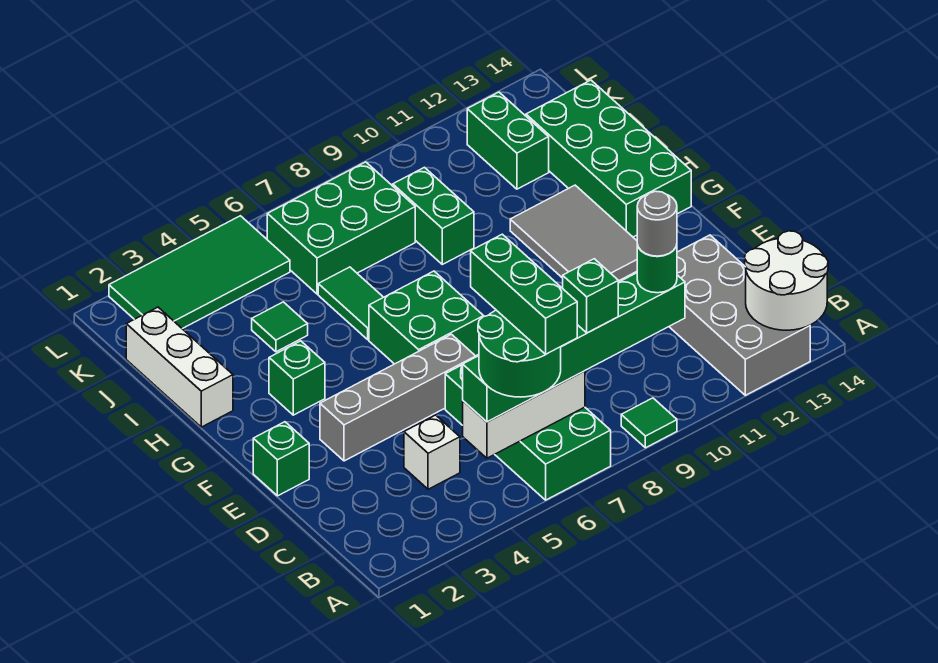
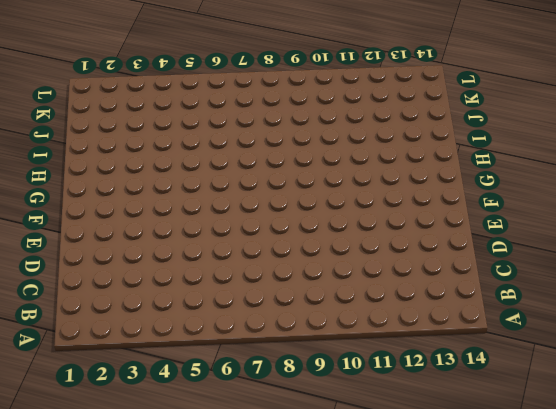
none -> green 2x4 brick [445,365,611,500]
none -> green 1x1 tile [621,398,677,448]
none -> grey 2x4 brick [669,235,810,395]

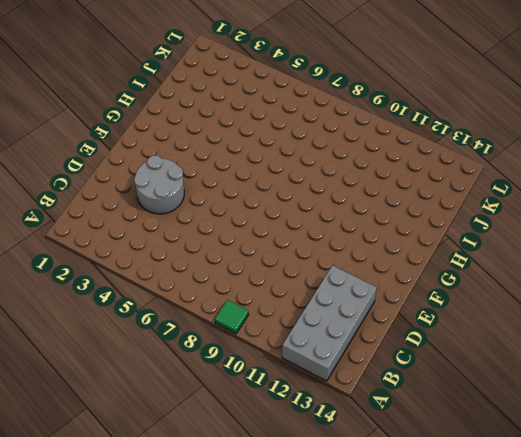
grey 2x2 round brick [134,155,184,214] -> grey 1x4 brick [320,334,476,461]
none -> green 2x4 brick [445,365,611,500]
none -> white 1x1 brick [404,415,460,489]
none -> green 1x1 brick [253,422,309,496]

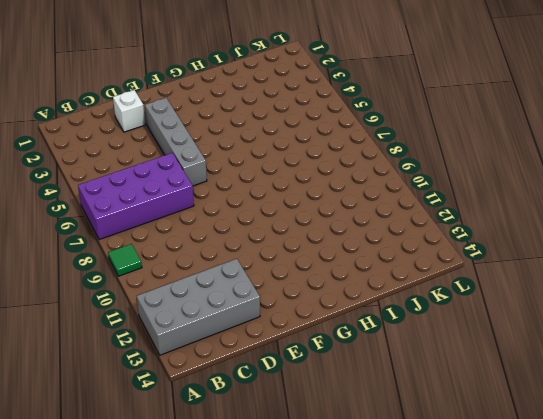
purple 2x4 brick [78,153,194,240] -> green 2x4 brick [445,365,611,500]
white 1x1 brick [113,90,145,132] -> white 1x1 brick moved to [404,415,460,489]
none -> green 1x1 brick [253,422,309,496]
none -> green 2x2 brick [369,271,484,364]
none -> grey 2x3 tile [510,185,637,281]

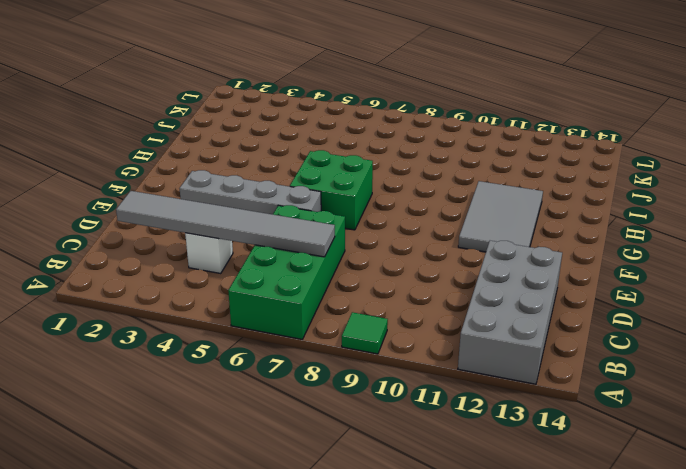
grey 1x6 tile [116,191,335,257] -> none
none -> green 1x1 brick [253,422,309,496]
none -> green 1x1 brick [269,341,325,415]
none -> green 2x4 brick [526,80,691,237]

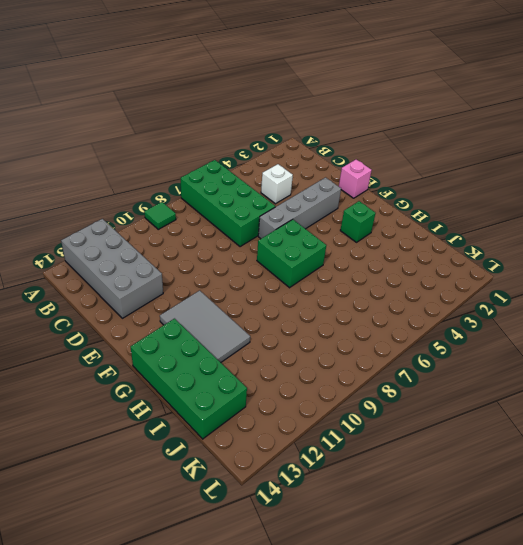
pink 1x1 brick [339,159,372,198] -> green 1x1 brick [253,422,309,496]
none -> white 1x3 brick [126,307,233,427]
none -> green 1x2 tile [318,267,383,340]
none -> green 1x1 tile [252,302,308,352]

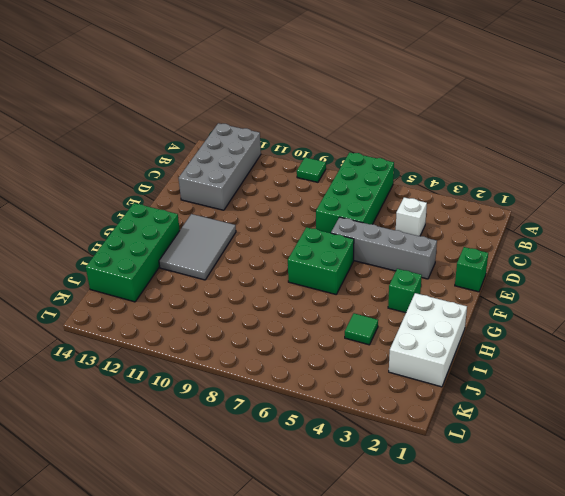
white 2x3 brick [389,293,467,387] -> white 1x3 brick [126,307,233,427]
none -> green 1x2 tile [318,267,383,340]
none -> green 1x2 brick [393,167,474,264]
none -> green 2x3 brick [267,162,415,294]

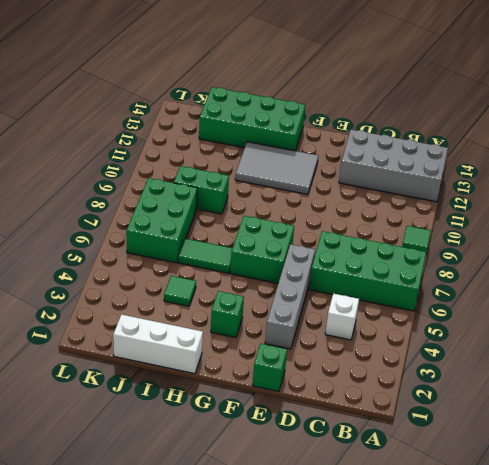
none -> green 1x2 brick [467,92,549,189]
none -> green 2x4 tile [109,216,290,329]
none -> white 2x2 round brick [745,231,828,330]

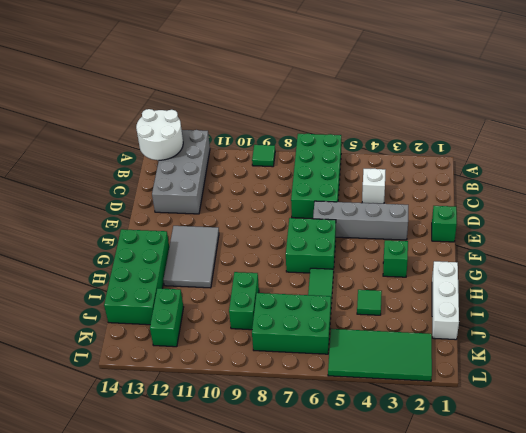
none -> white 1x3 brick [463,371,585,458]
none -> green 1x6 brick [463,273,685,422]
none -> green 2x2 round brick [478,310,561,397]

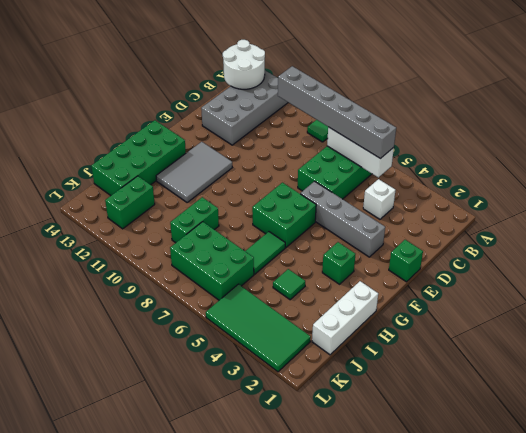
grey 1x6 brick [278,66,396,159] -> green 1x6 brick [463,273,685,422]
none -> green 2x2 round brick [478,310,561,397]
none -> green 1x1 brick [563,259,618,333]
none -> green 1x1 round brick [637,245,677,293]

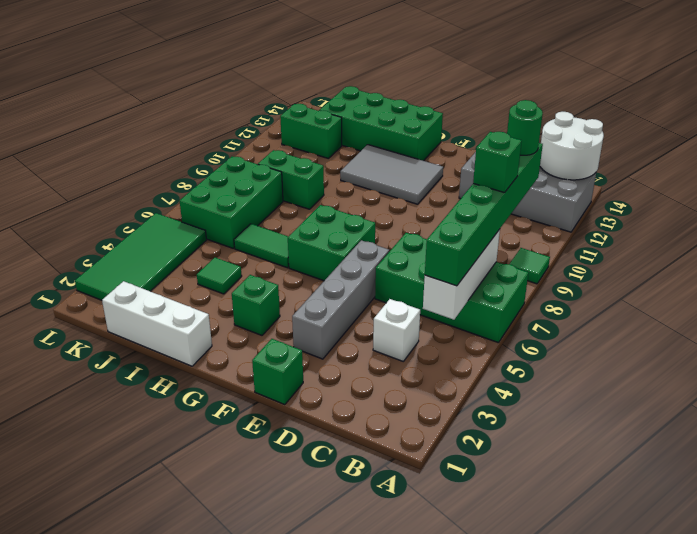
none -> green 2x2 round brick [478,310,561,397]
none -> green 1x3 brick [471,234,577,354]
none -> grey 1x1 round brick [637,191,677,256]

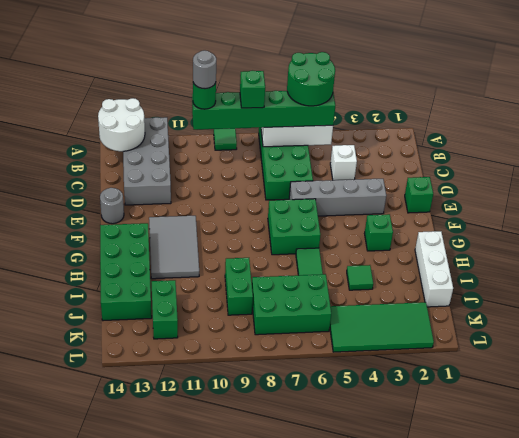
grey 1x1 round brick [100,188,124,224] -> none
none -> green 1x3 brick [471,234,577,354]

